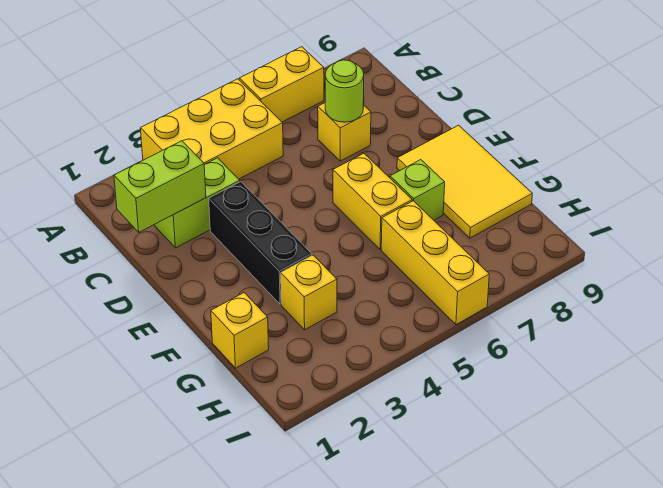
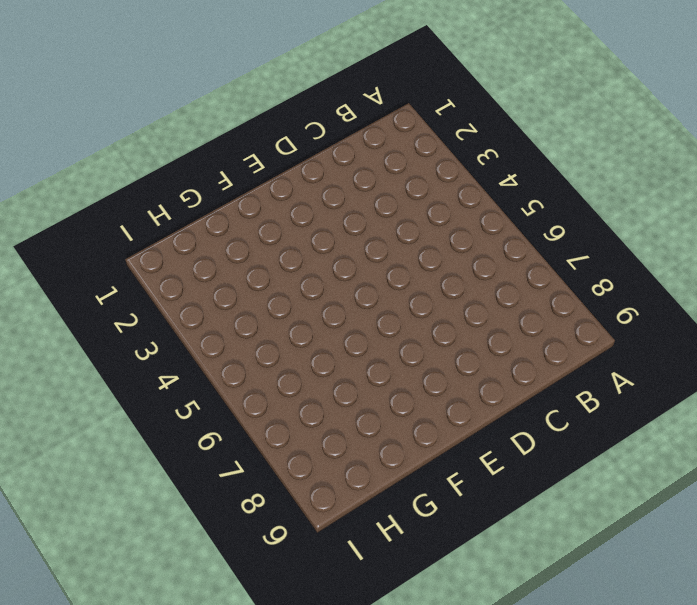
none -> yellow 2x3 brick [140,79,283,179]
none -> yellow 1x2 brick [239,47,324,122]
none -> lime 1x2 brick [154,158,240,248]

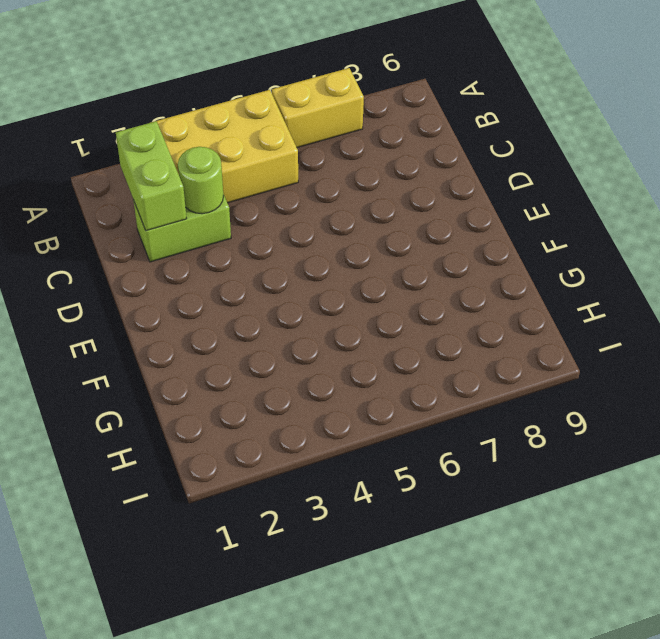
lime 1x2 brick [116,121,187,231] -> lime 1x2 brick turned to [114,141,206,232]
lime 1x1 round brick [178,147,223,214] -> lime 1x1 round brick moved to [325,60,364,122]
none -> yellow 1x1 brick [318,103,371,161]
none -> black 1x3 brick [209,182,312,304]
none -> yellow 1x2 brick [333,153,412,250]

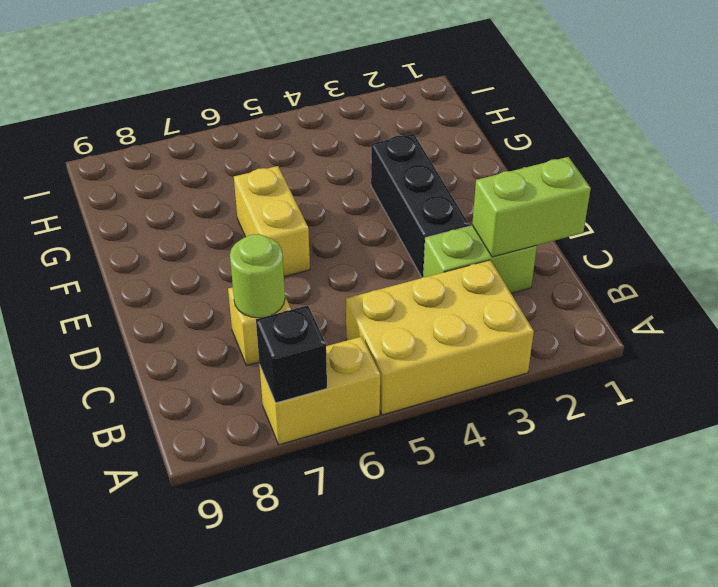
black 1x1 brick [256,305,327,403] -> none
none -> yellow 2x3 tile [397,125,532,238]
none -> lime 1x1 brick [390,160,445,220]
none -> yellow 1x1 brick [211,293,269,368]

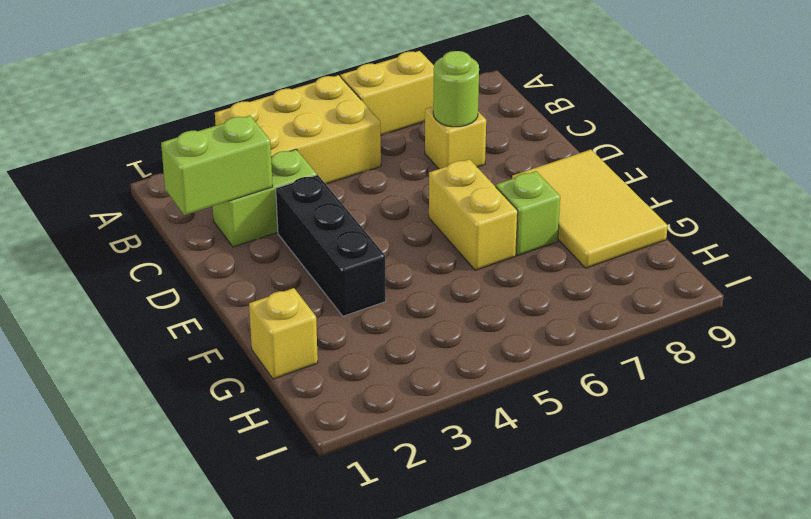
none -> yellow 1x1 brick [281,255,337,330]
none -> yellow 1x3 brick [381,201,489,325]

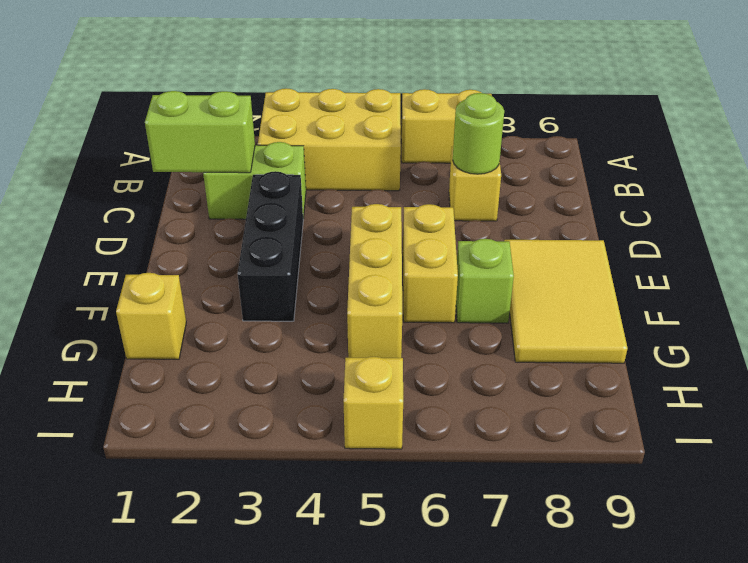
yellow 1x3 brick [347,204,402,358] -> yellow 1x3 brick moved to [381,201,489,325]
yellow 1x1 brick [343,357,403,449] -> yellow 1x1 brick moved to [281,255,337,330]

